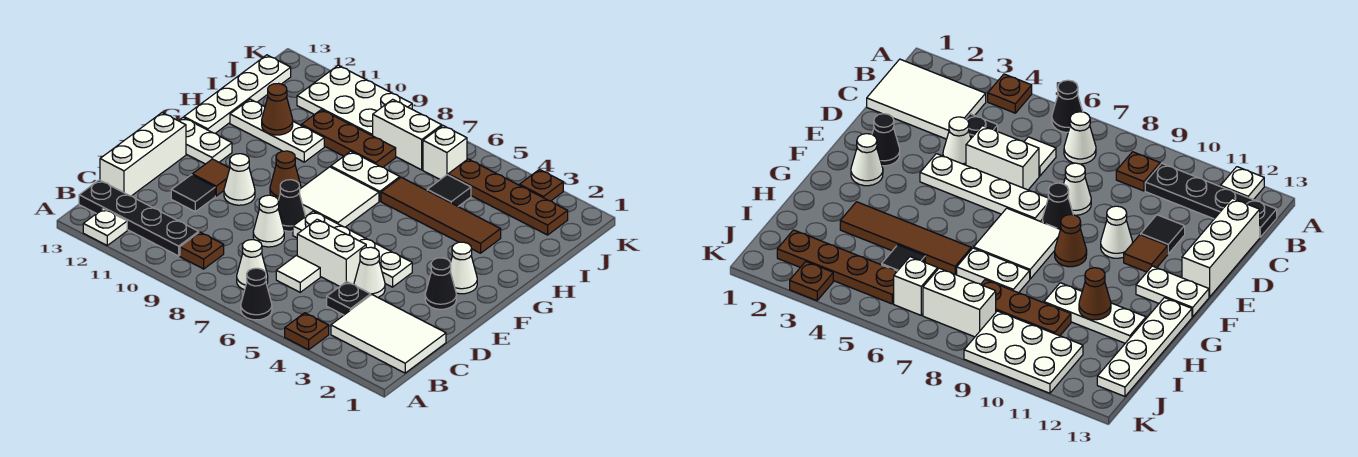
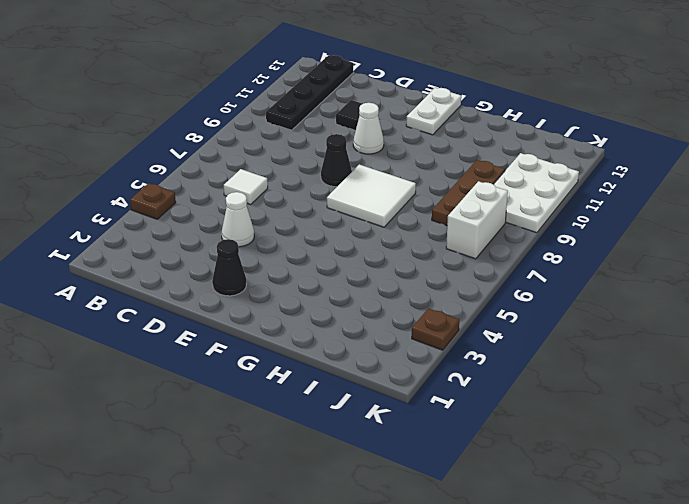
none -> black 1x1 cone [241,268,272,320]
none -> white 1x1 plate [83,209,127,245]
none -> white 2x3 tile [331,295,446,373]
none -> white 1x1 cone [237,240,268,290]

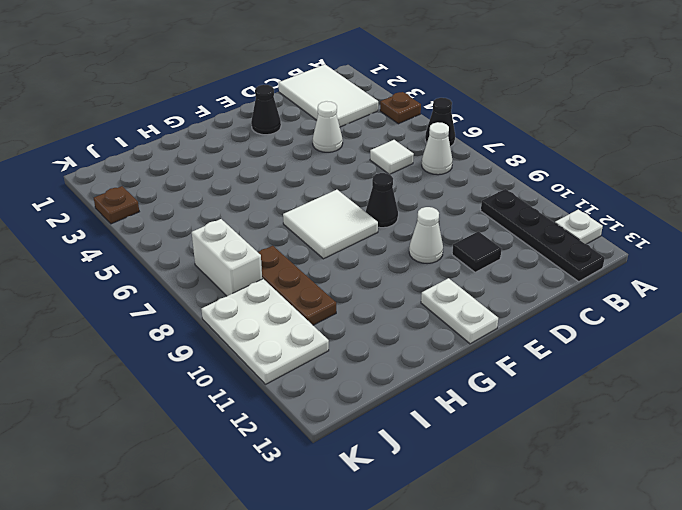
none -> brown 1x1 plate [180,232,224,269]
none -> black 1x1 plate [327,281,371,315]
none -> white 1x3 brick [100,113,186,196]
none -> white 1x2 brick [297,219,366,286]

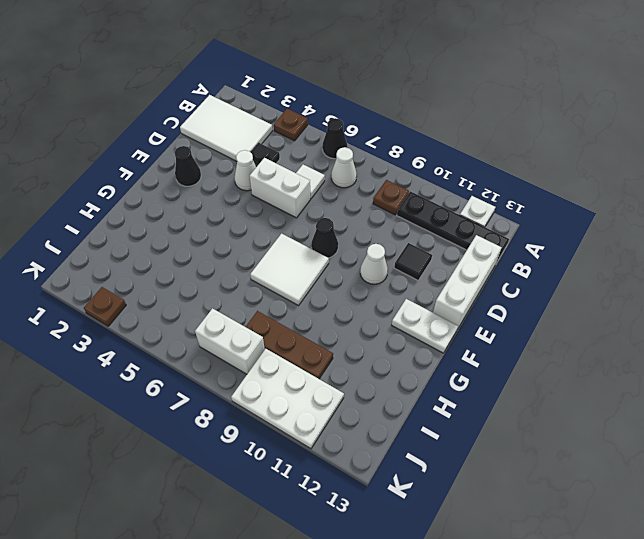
none -> white 1x1 cone [253,195,284,247]
none -> white 1x4 plate [293,211,412,287]
none -> brown 1x1 tile [192,159,230,196]
none -> white 1x1 cone [450,242,477,294]

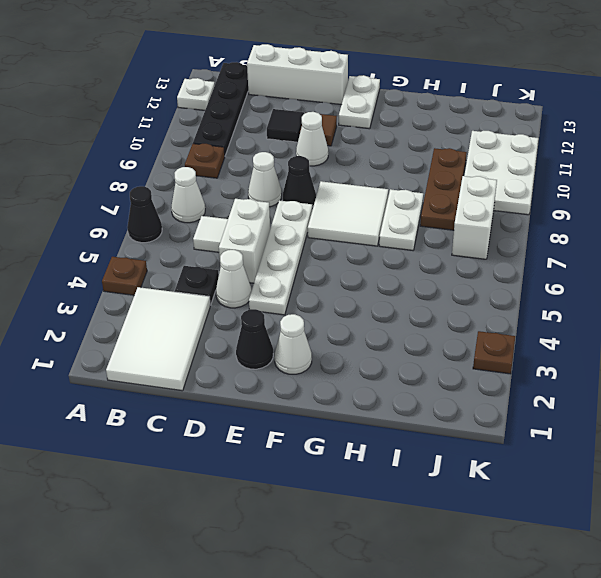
none -> brown 1x1 cone [270,151,301,200]
none -> white 1x4 plate [184,55,291,133]
none -> brown 1x4 tile [381,177,501,253]
none -> white 1x3 plate [230,99,324,162]

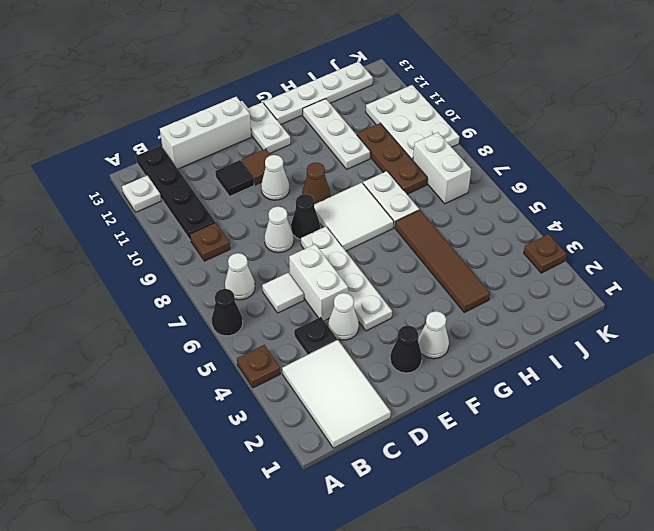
none -> black 1x1 tile [427,175,471,206]
none -> brown 1x4 plate [448,159,568,235]
none -> white 1x1 brick [423,126,467,180]
none -> brown 1x1 cone [262,83,293,135]

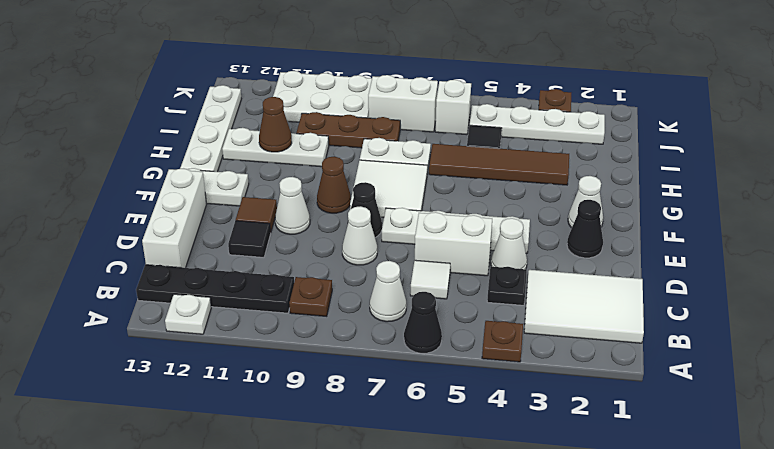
white 1x4 plate [470,104,605,144] -> brown 1x4 plate [448,159,568,235]

